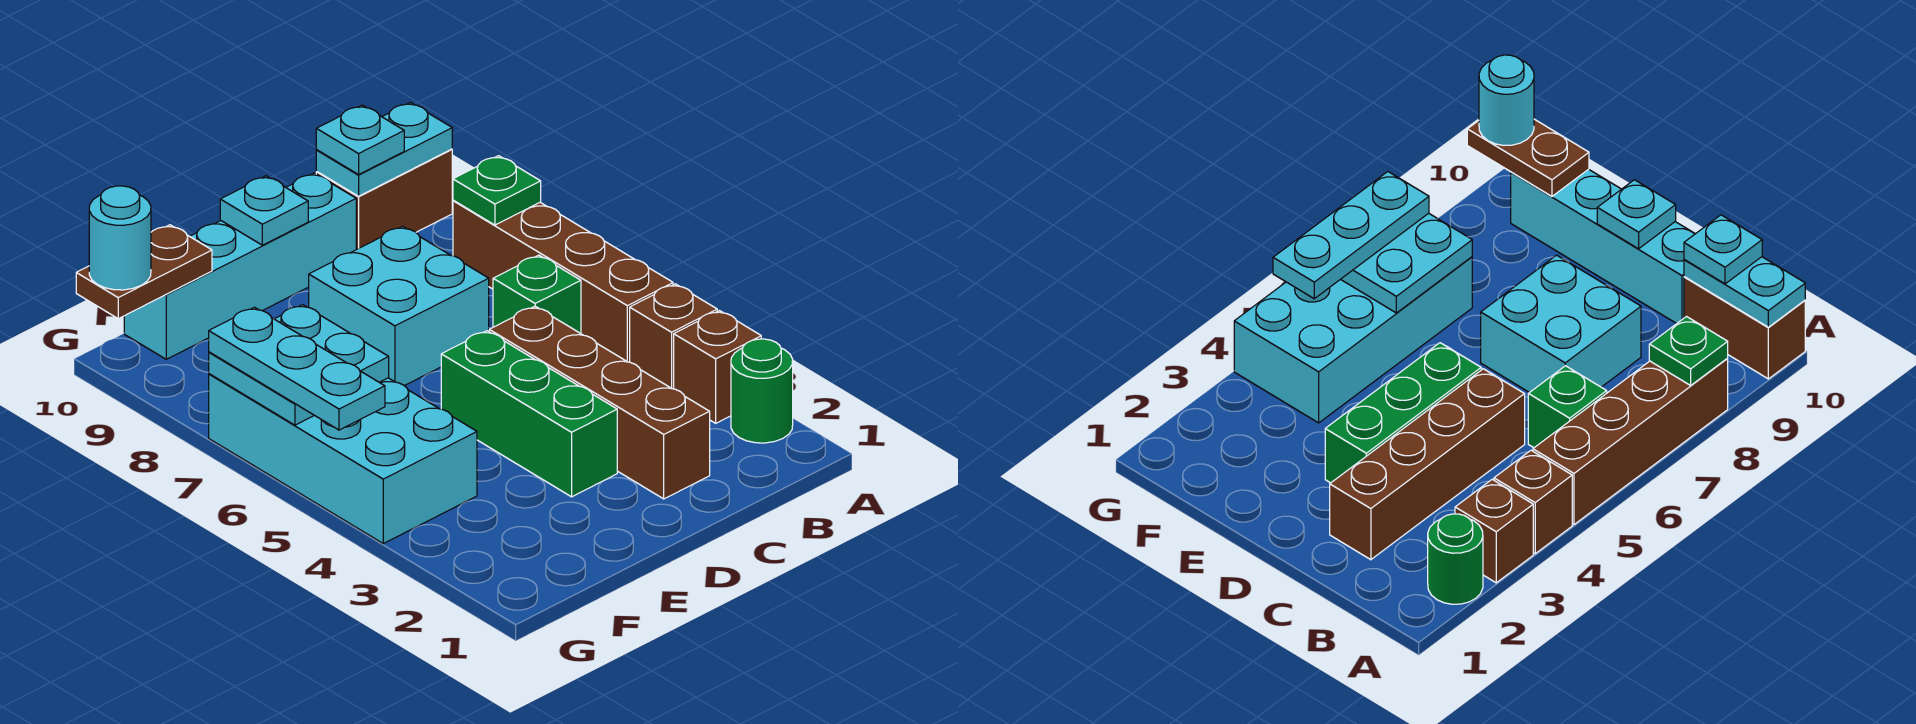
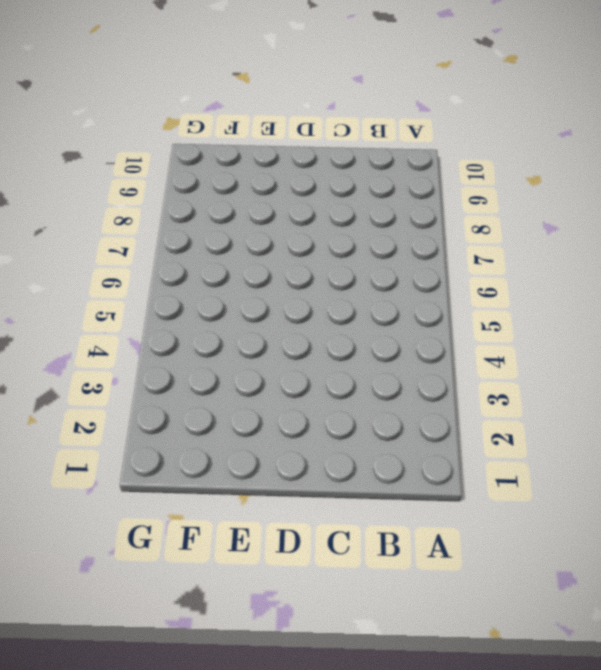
none -> green 1x1 round brick [731,339,793,443]
none -> brown 1x1 brick [674,311,761,423]
none -> brown 1x1 brick [630,284,717,389]

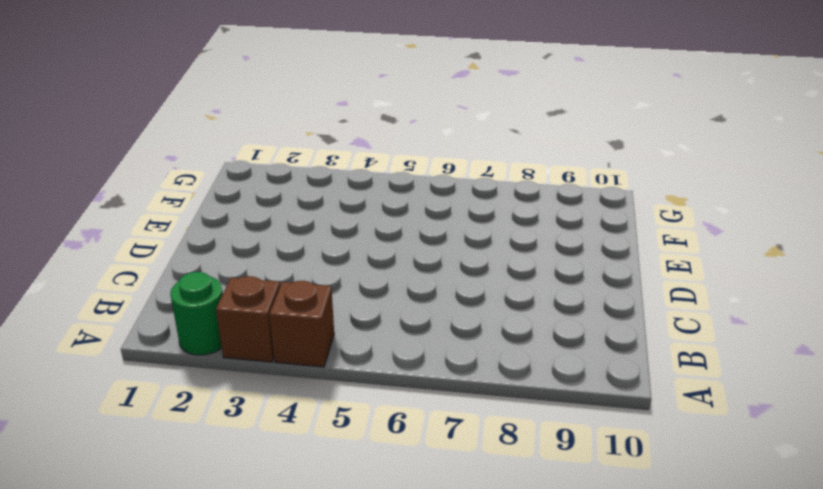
none -> brown 1x4 brick [453,200,673,362]
none -> brown 1x2 brick [316,149,452,249]
none -> green 1x1 brick [493,255,581,334]

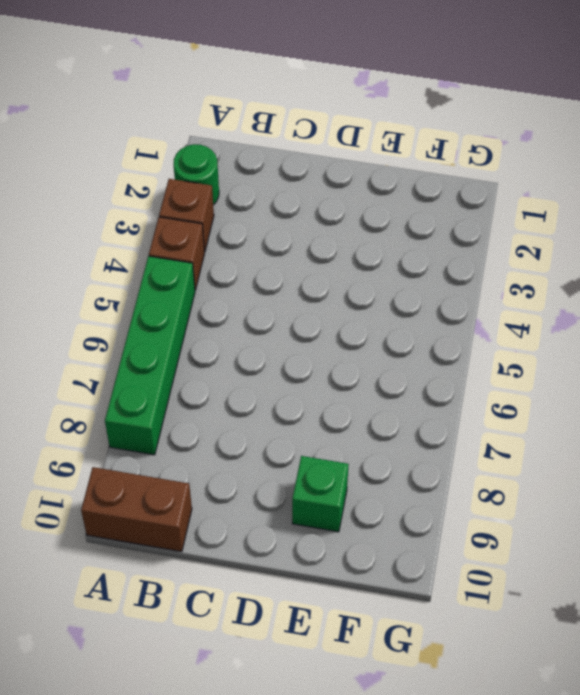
green 1x4 brick [105,256,195,455] -> brown 1x4 brick [453,200,673,362]
green 1x1 brick [292,456,349,532] -> green 1x1 brick moved to [493,255,581,334]
none -> brown 1x4 brick [489,306,710,499]
none -> cyan 2x2 brick [309,226,489,386]
none -> cyan 1x4 brick [124,173,356,359]

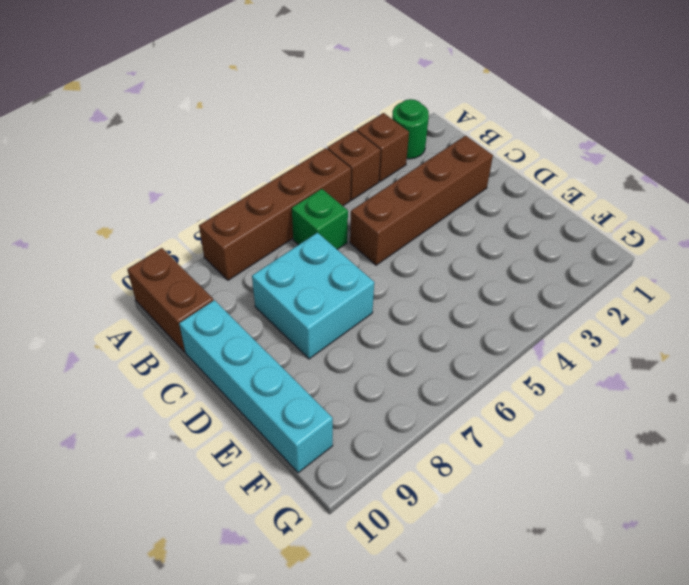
none -> green 1x3 brick [441,331,617,497]
none -> cyan 2x4 brick [209,374,477,544]
none -> green 1x1 plate [453,156,541,225]

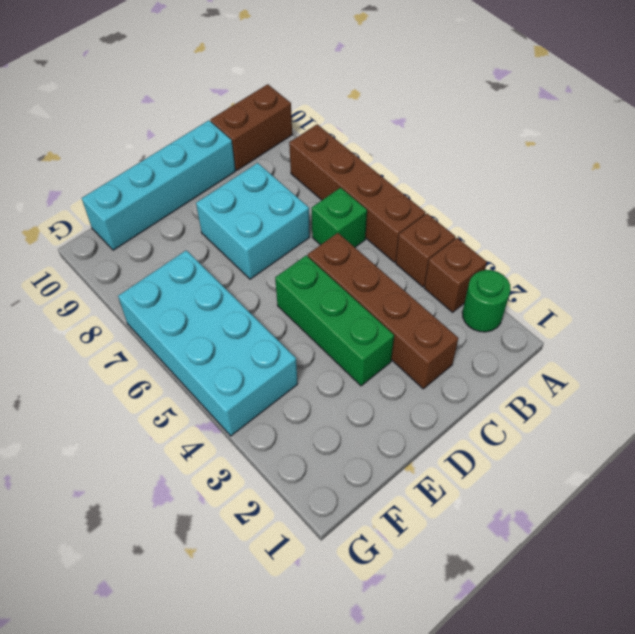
none -> green 1x1 plate [453,156,541,225]
none -> cyan 1x2 plate [316,102,452,196]
none -> cyan 1x1 plate [220,176,308,245]

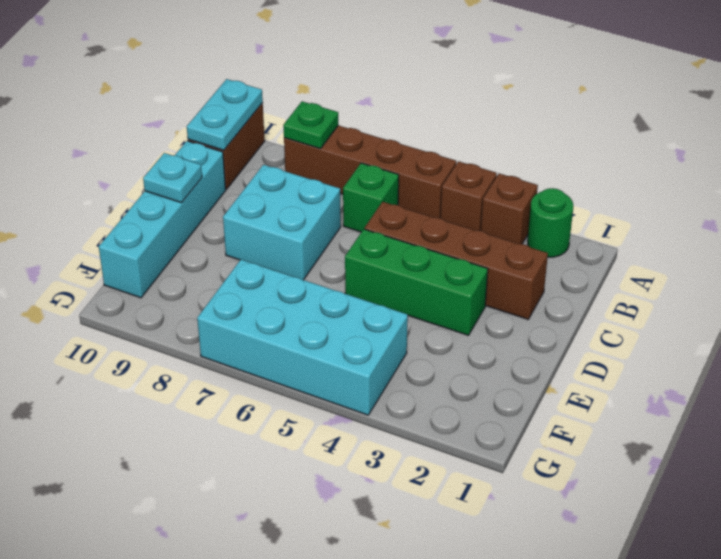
none -> cyan 2x2 plate [209,305,389,425]
none -> brown 1x2 plate [76,225,212,319]
none -> cyan 1x1 plate [316,105,404,175]

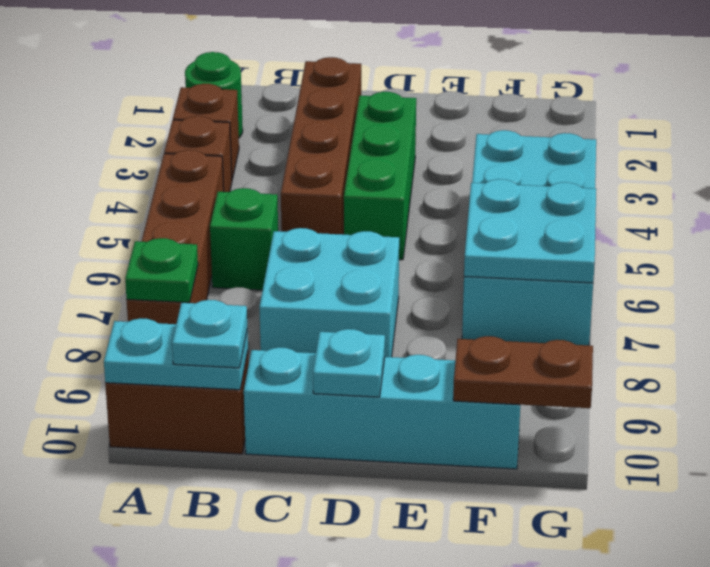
none -> cyan 1x3 plate [209,307,385,430]
none -> cyan 1x1 round brick [89,186,151,290]

